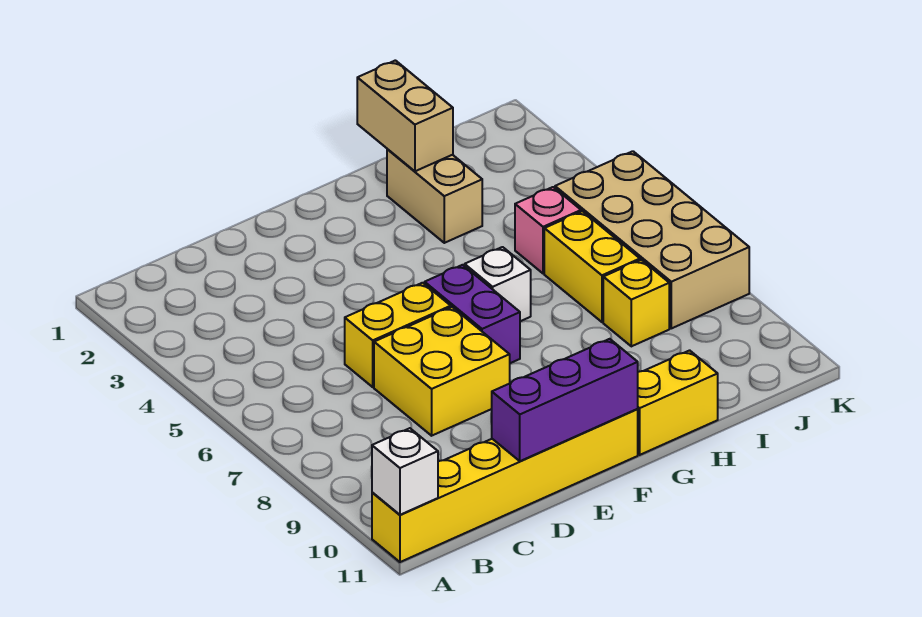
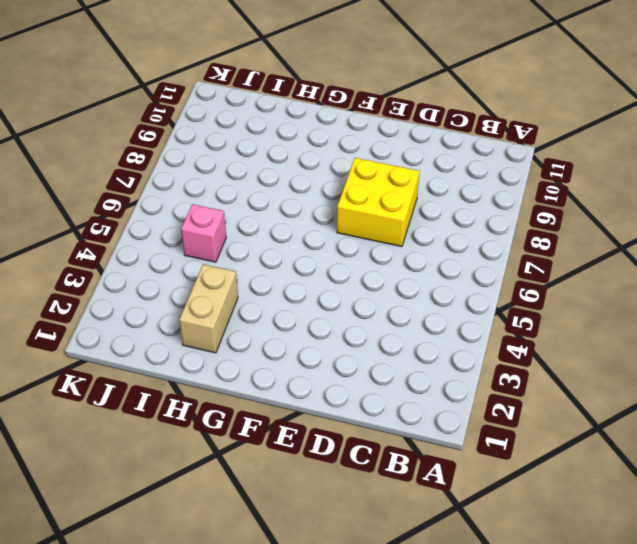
none -> yellow 1x6 brick [372,409,638,562]
none -> yellow 1x2 brick [345,283,451,387]
none -> purple 1x2 brick [425,265,520,363]

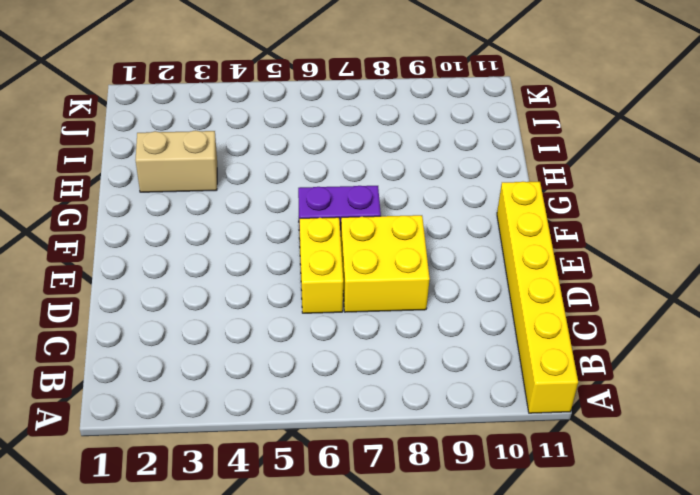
none -> white 1x1 brick [465,247,531,321]
none -> yellow 1x2 brick [638,350,718,455]
none -> pink 1x1 brick [515,187,581,274]

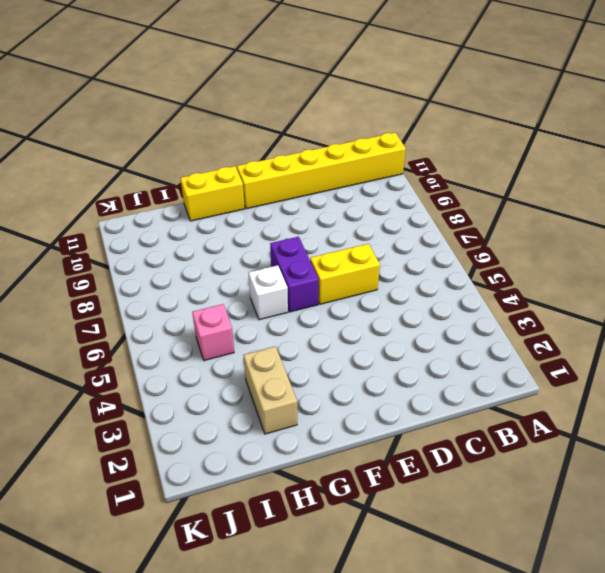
none -> yellow 2x2 brick [374,307,510,436]
none -> yellow 1x2 brick [544,211,640,322]
none -> yellow 1x1 brick [603,260,669,346]

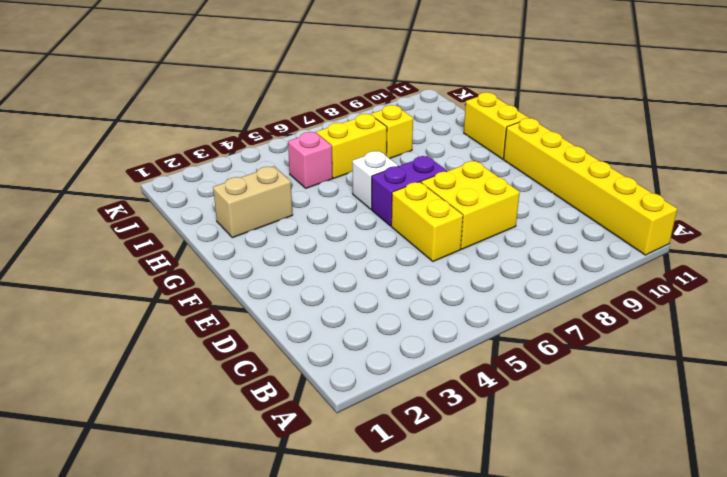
none -> tan 2x4 brick [555,151,749,328]
none -> white 1x1 brick [372,428,438,515]
none -> purple 1x3 brick [492,339,638,461]

